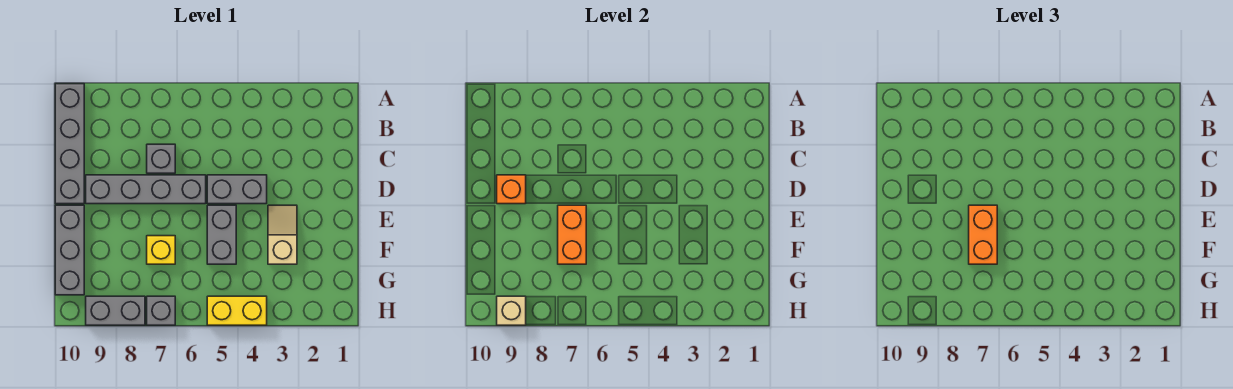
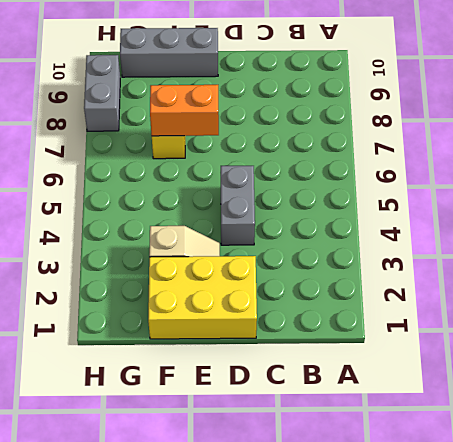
yellow 2x3 brick [148,256,257,339] -> none
none -> grey 1x4 brick [55,84,84,204]
none -> grey 1x1 brick [147,144,175,173]
none -> grey 1x4 brick [86,175,206,204]

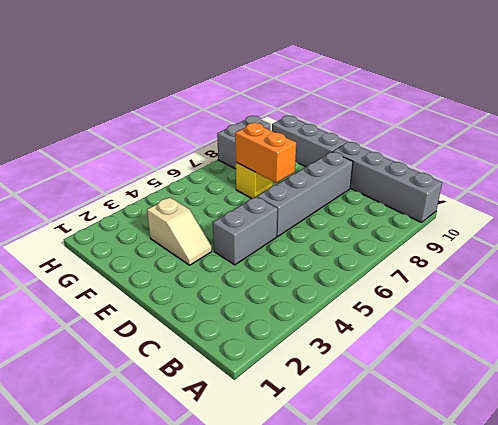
none -> grey 1x1 brick [147,144,175,173]
none -> grey 1x2 brick [207,205,236,264]
none -> yellow 1x2 brick [207,296,267,325]

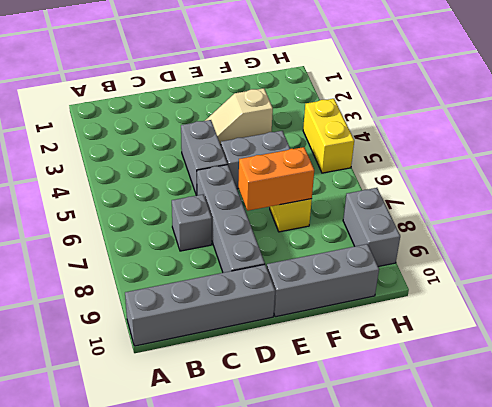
none -> grey 1x1 brick [147,296,175,325]
none -> orange 1x1 brick [497,175,526,204]
none -> tan 1x1 brick [497,296,526,325]

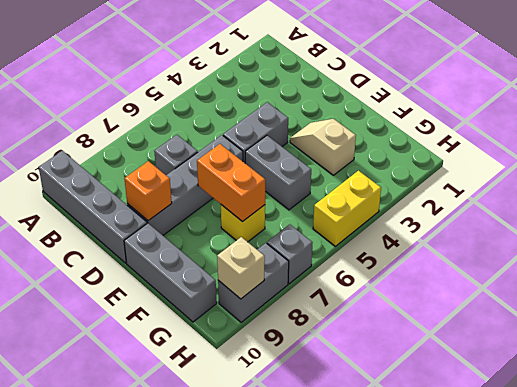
none -> orange 1x2 brick [969,205,997,264]

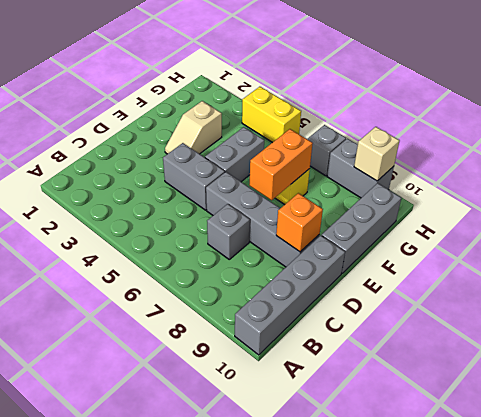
none -> orange 1x2 brick [969,205,997,264]

